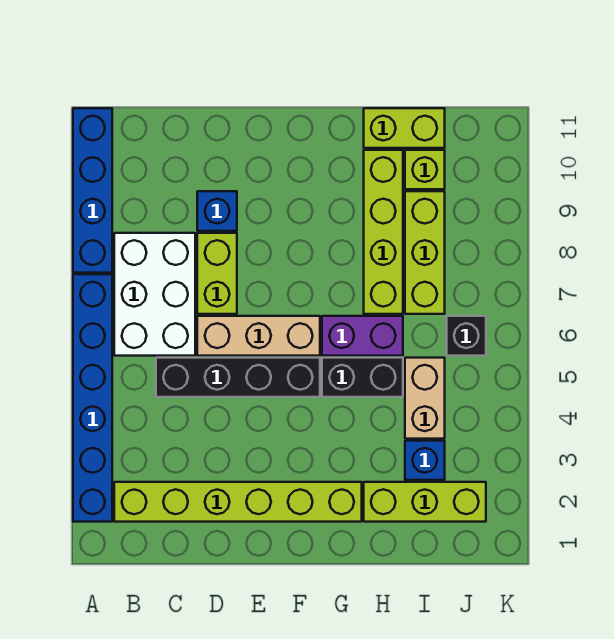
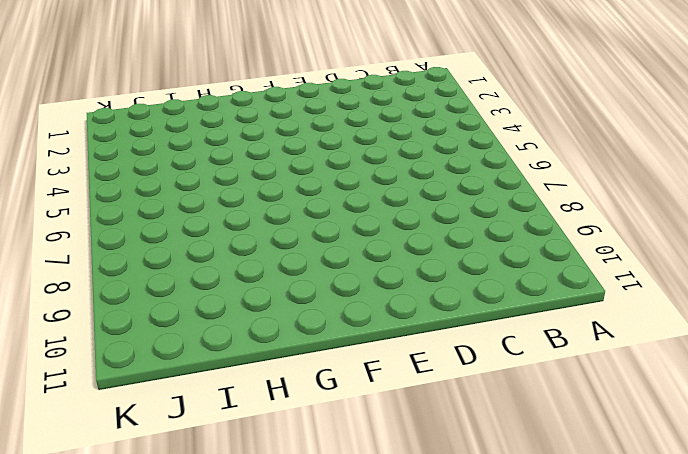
none -> blue 1x6 brick [73,274,112,522]
none -> blue 1x4 brick [73,108,112,273]
none -> lime 1x6 brick [114,482,362,522]

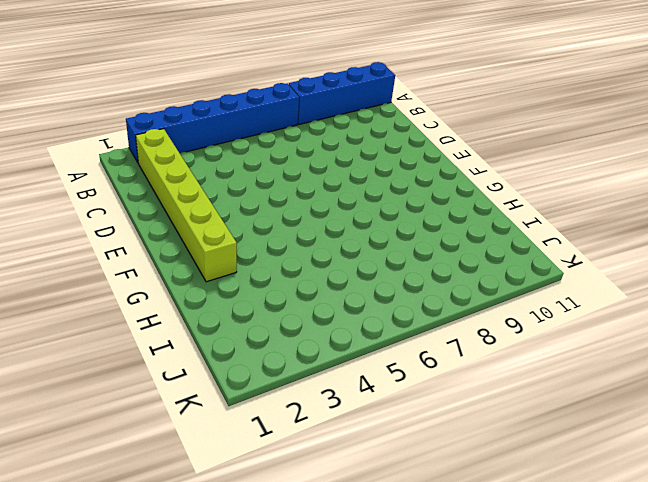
none -> white 2x3 brick [114,233,195,356]
none -> black 1x4 brick [156,358,320,397]
none -> tan 1x3 brick [197,316,320,356]

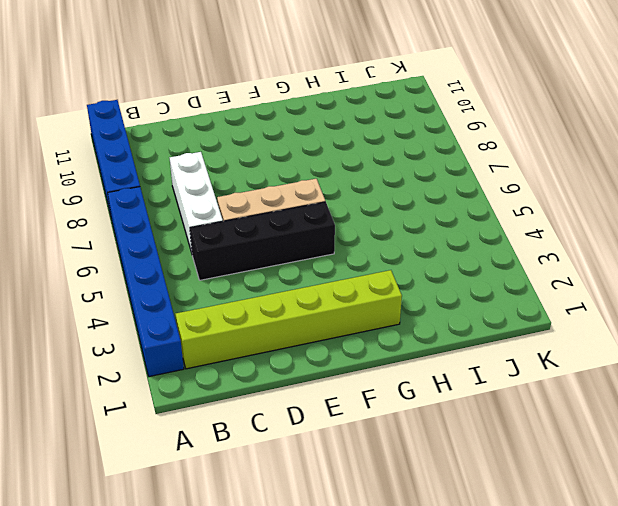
white 1x3 brick [170,152,223,253] -> white 2x3 brick [114,233,195,356]
none -> lime 1x2 brick [197,233,237,314]
none -> blue 1x1 brick [197,191,237,231]
none -> black 1x2 brick [322,358,403,397]

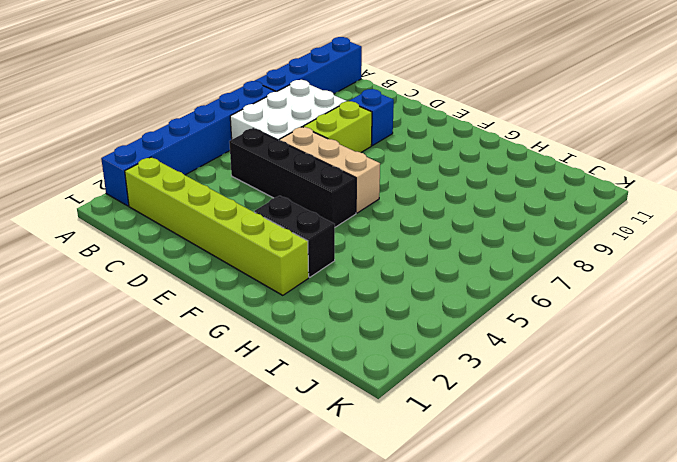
black 1x2 brick [254,196,335,277] -> black 1x2 brick moved to [322,358,403,397]
none -> purple 1x2 brick [322,316,403,356]
none -> lime 1x3 brick [364,482,486,522]
none -> lime 1x4 brick [364,150,403,314]

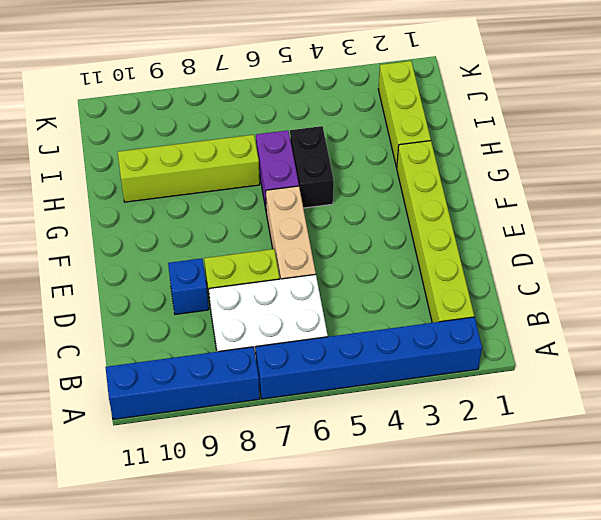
none -> black 1x4 brick [156,358,320,397]
none -> lime 1x2 brick [364,108,445,148]
none -> blue 1x1 brick [405,441,445,480]

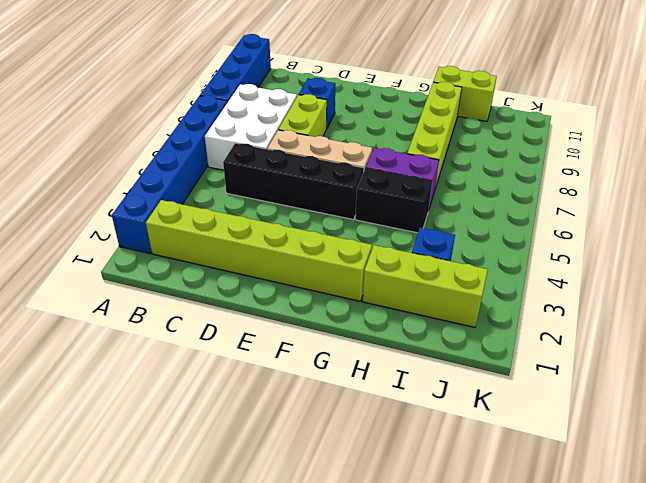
none -> tan 1x2 brick [405,358,445,439]
none -> lime 1x3 brick [405,191,445,314]
none -> lime 1x1 brick [405,150,445,189]

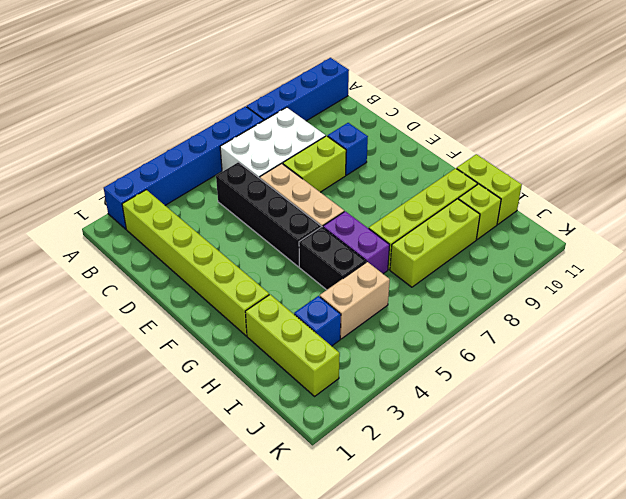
none -> black 1x1 brick [447,316,486,356]

